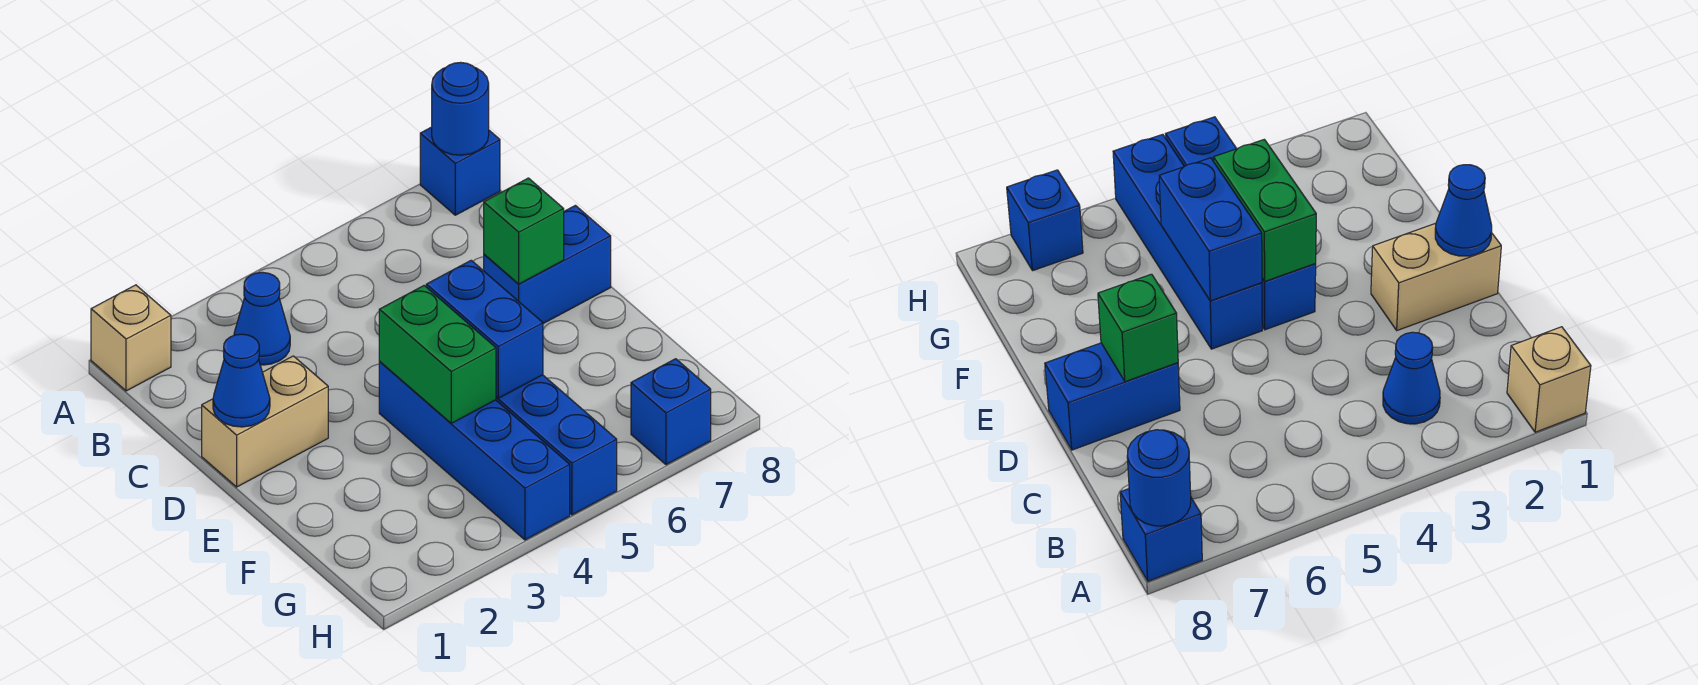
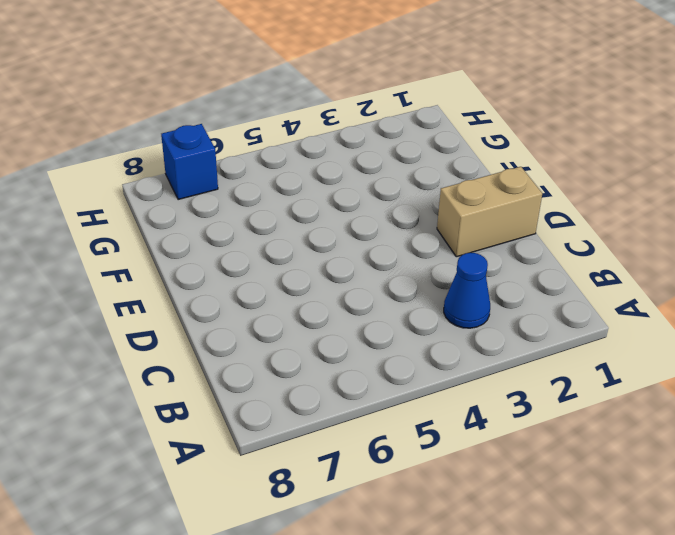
none -> tan 1x1 brick [91,285,171,391]
none -> blue 1x1 brick [420,127,500,215]
none -> blue 1x2 brick [484,205,611,324]

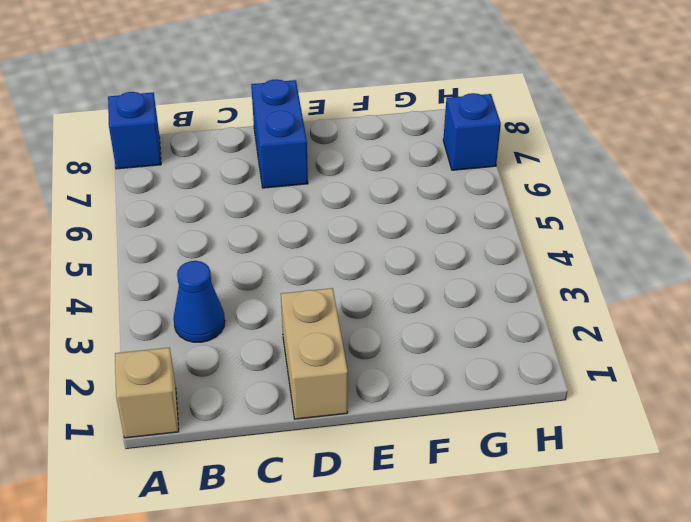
none -> blue 1x4 brick [379,362,570,540]
none -> blue 1x4 brick [496,375,617,515]
none -> blue 1x1 round brick [432,62,489,155]

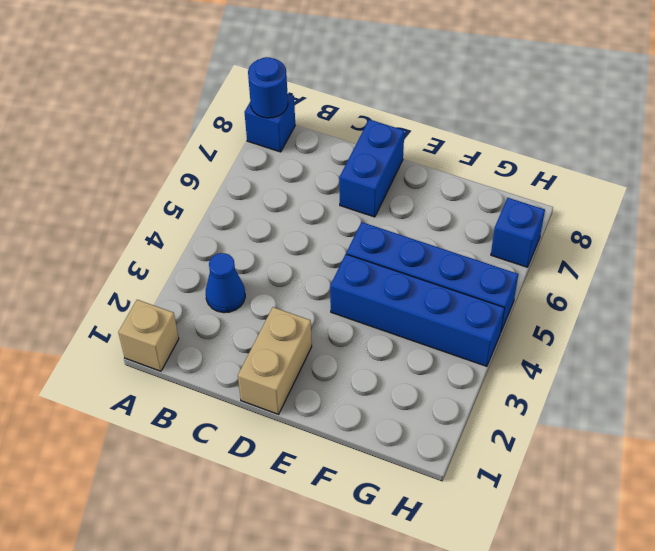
none -> blue 1x1 cone [213,334,270,427]
none -> green 1x1 brick [484,178,564,284]
none -> green 1x2 brick [379,286,496,423]

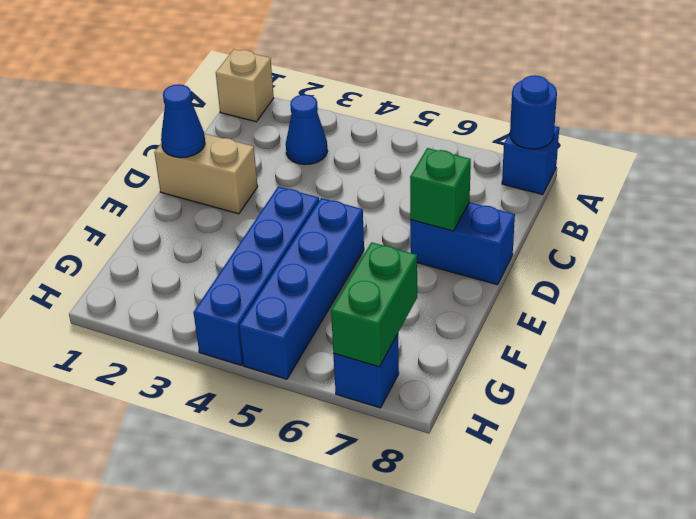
green 1x2 brick [331,242,417,367] -> green 1x2 brick moved to [379,286,496,423]
none -> blue 1x2 brick [426,260,543,398]

